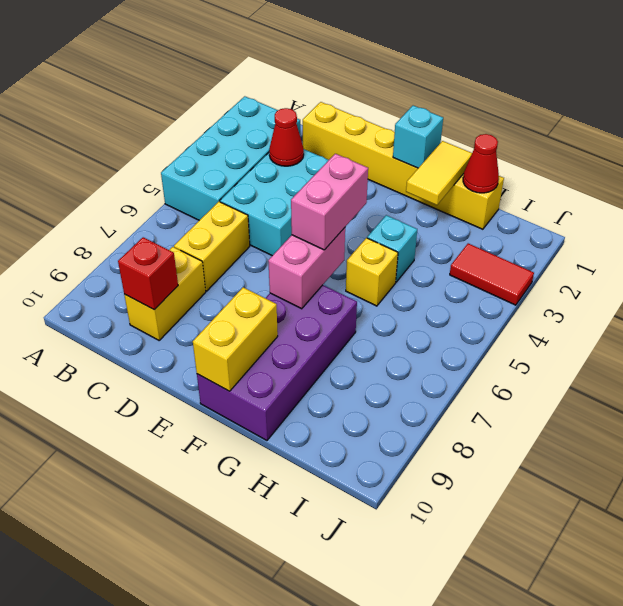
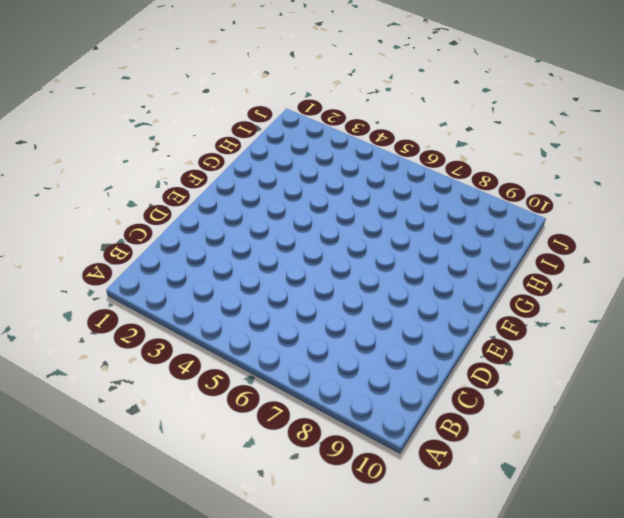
none -> cyan 2x4 brick [161,96,300,220]
none -> yellow 1x6 brick [303,102,504,229]
none -> cyan 2x3 brick [220,149,328,256]

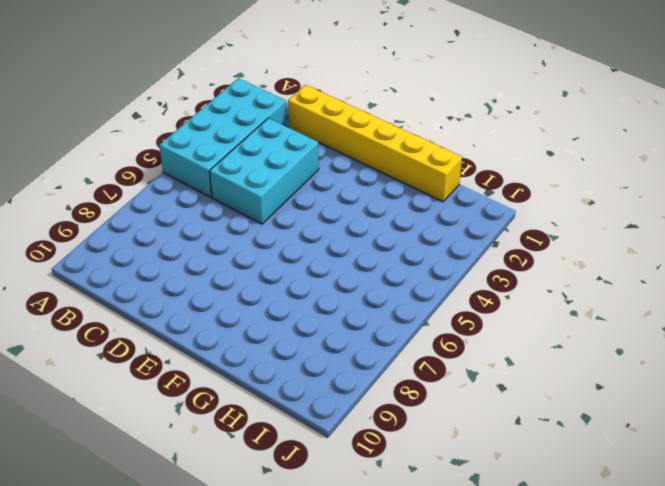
none -> yellow 1x2 brick [174,202,250,291]
none -> yellow 1x2 brick [124,247,206,340]
none -> purple 2x4 brick [197,285,357,440]

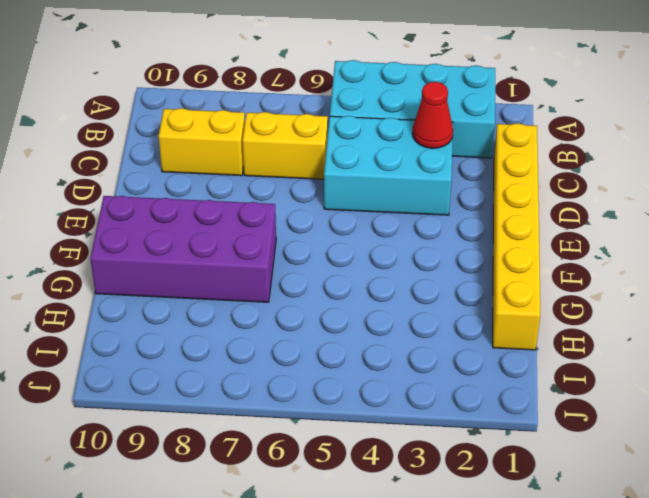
none -> cyan 1x1 brick [367,215,417,282]
none -> yellow 1x1 brick [346,238,398,306]
none -> red 1x2 tile [450,243,534,305]

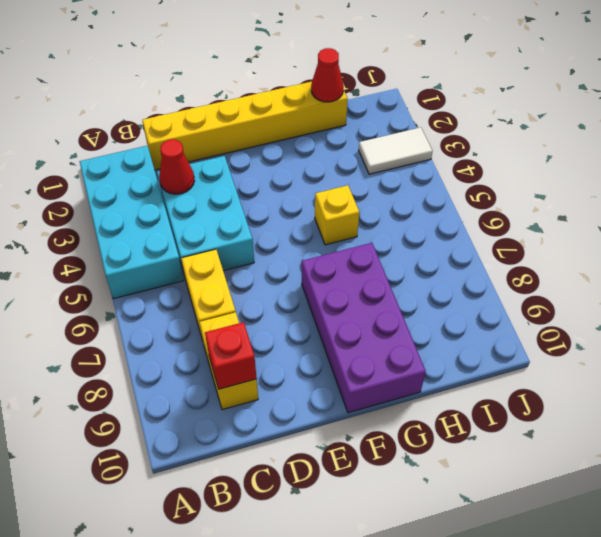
white 1x2 tile [359,127,433,174] -> red 1x2 tile [450,243,534,305]
none -> cyan 1x1 brick [367,215,417,282]
none -> cyan 1x1 brick [393,105,443,168]
none -> pink 1x2 brick [268,228,345,309]

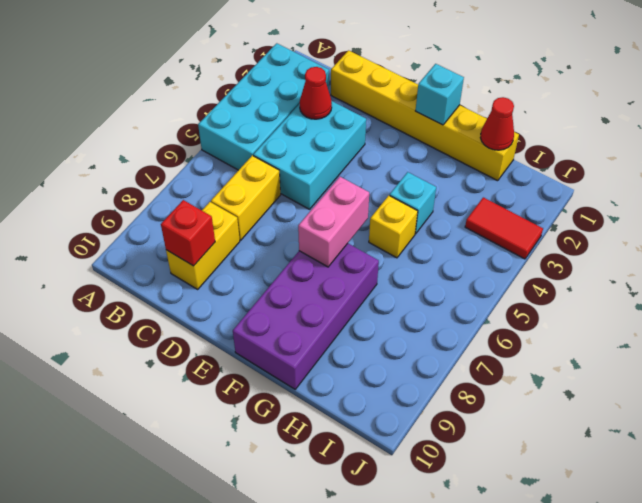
none -> yellow 1x2 brick [193,287,278,391]
none -> yellow 1x2 tile [406,141,472,205]
none -> pink 1x2 brick [291,154,368,250]

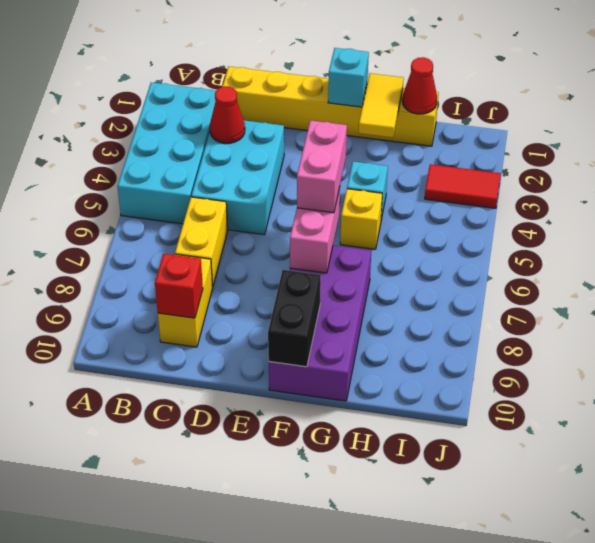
black 1x2 brick [268,270,321,367] -> yellow 1x2 brick [193,287,278,391]

